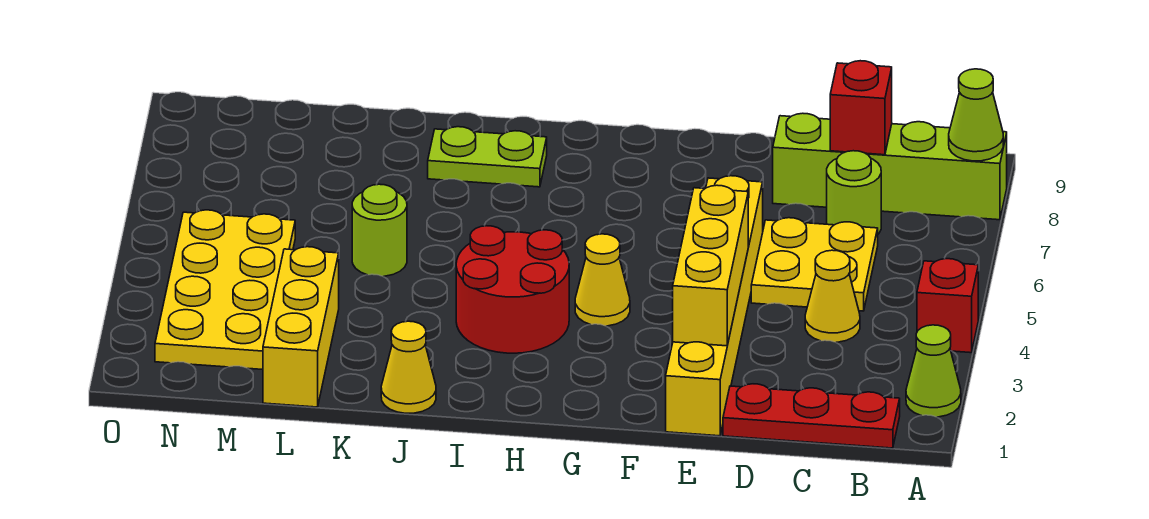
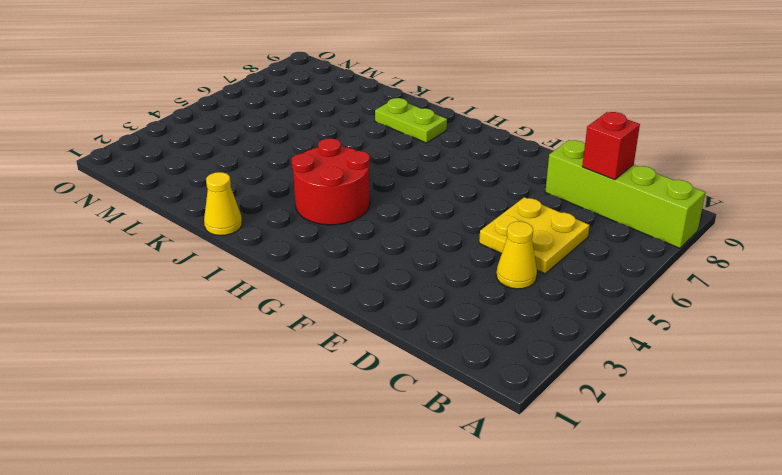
none -> lime 1x1 cone [906,325,961,417]
none -> red 1x1 brick [917,259,978,353]
none -> red 1x3 plate [723,384,900,448]

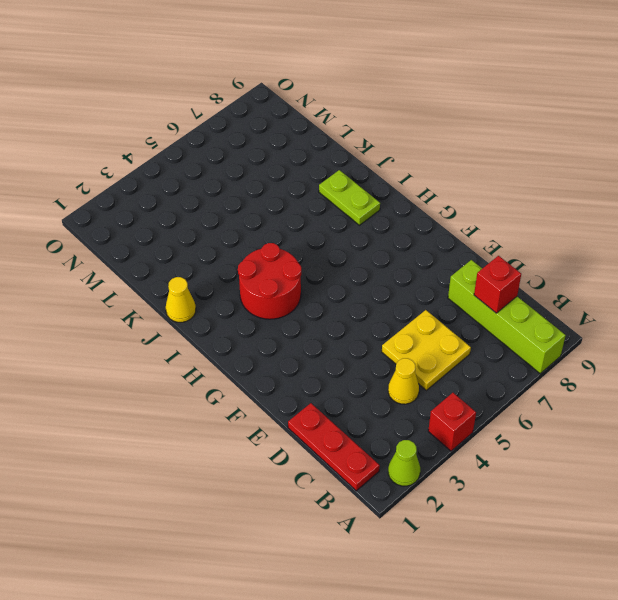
none -> lime 1x1 round brick [827,151,881,234]
none -> yellow 1x6 brick [666,176,763,436]
none -> yellow 1x1 cone [575,234,630,326]

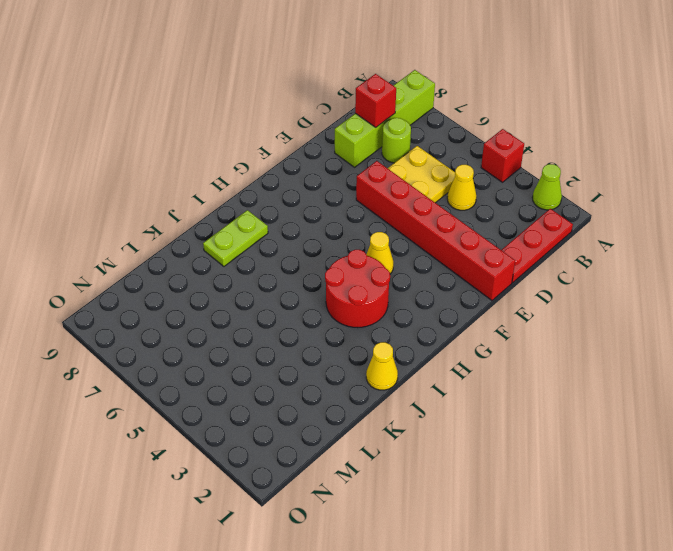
red 1x6 brick [356,161,515,300] -> yellow 1x6 brick [666,176,763,436]
none -> lime 1x1 round brick [352,184,407,276]
none -> yellow 1x3 brick [263,247,339,407]
none -> yellow 2x4 plate [155,210,295,370]

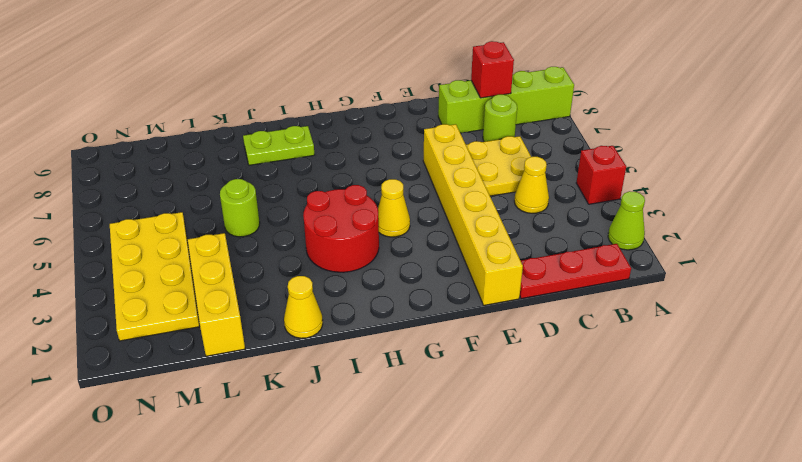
none -> lime 1x1 cone [949,69,1003,161]
none -> yellow 1x3 brick [673,185,748,346]

